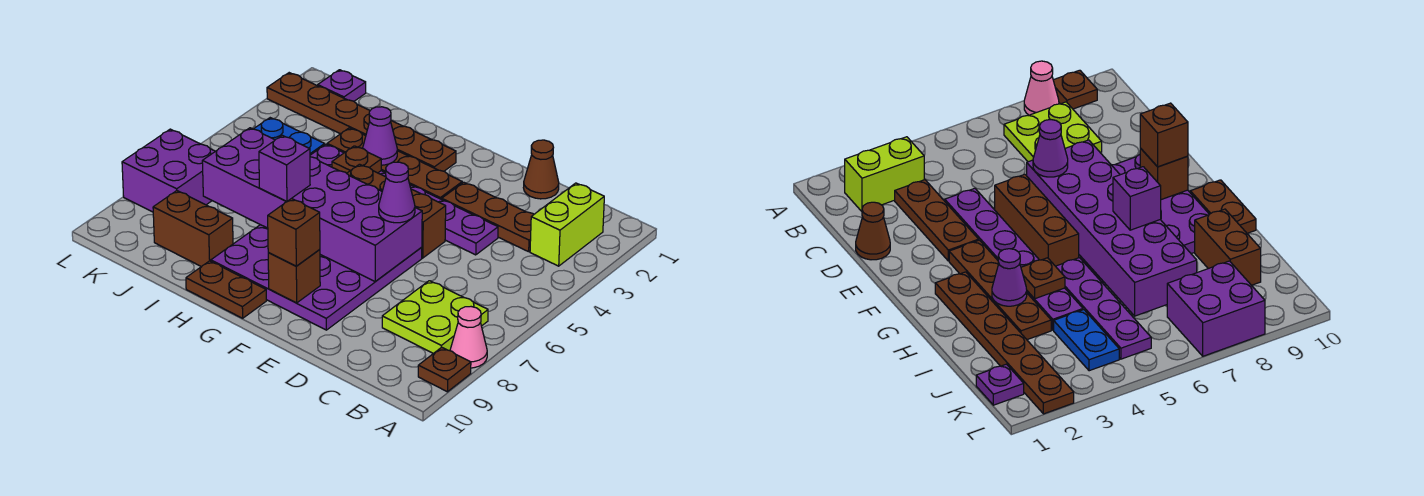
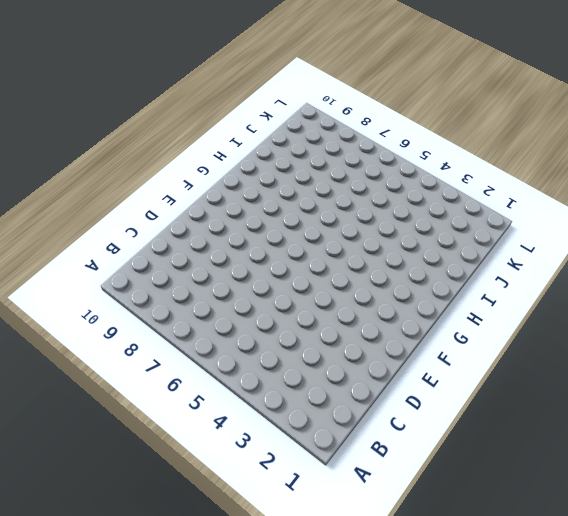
none -> pink 1x1 cone [450,307,487,368]
none -> brown 1x1 plate [418,347,471,392]
none -> lime 1x2 brick [530,183,604,266]

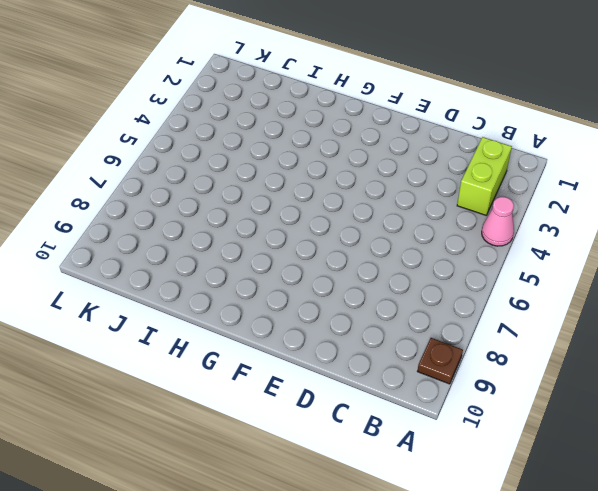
pink 1x1 cone [482,197,514,246] -> pink 1x1 cone moved to [450,307,487,368]
none -> lime 2x2 plate [382,281,488,354]
none -> brown 1x3 plate [442,182,534,252]
none -> brown 1x1 cone [523,140,559,199]

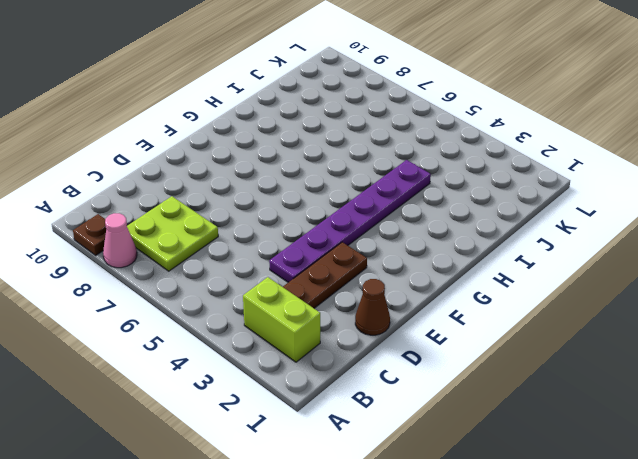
none -> brown 1x3 brick [347,164,446,258]
none -> purple 4x4 plate [211,225,422,330]
none -> brown 1x4 plate [327,128,462,199]

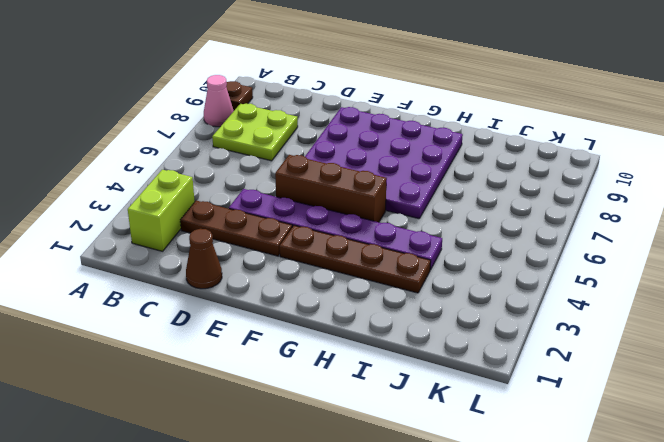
none -> brown 1x6 plate [267,73,456,171]
none -> brown 1x2 plate [186,261,266,318]
none -> purple 1x4 plate [1056,258,1151,359]

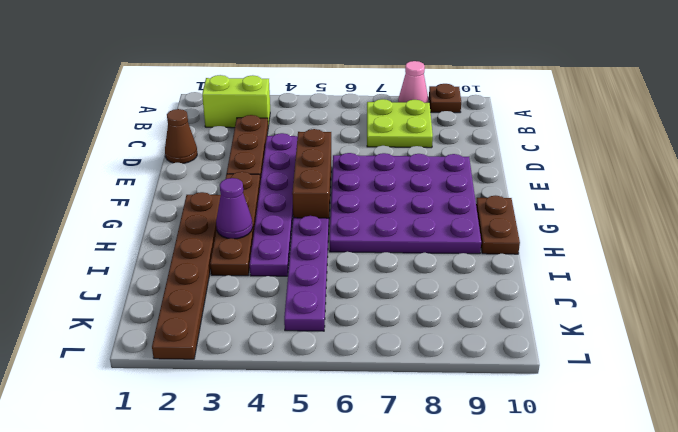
none -> brown 1x2 brick [153,191,233,267]
none -> blue 1x2 plate [254,118,325,155]
none -> purple 1x1 plate [318,70,366,101]

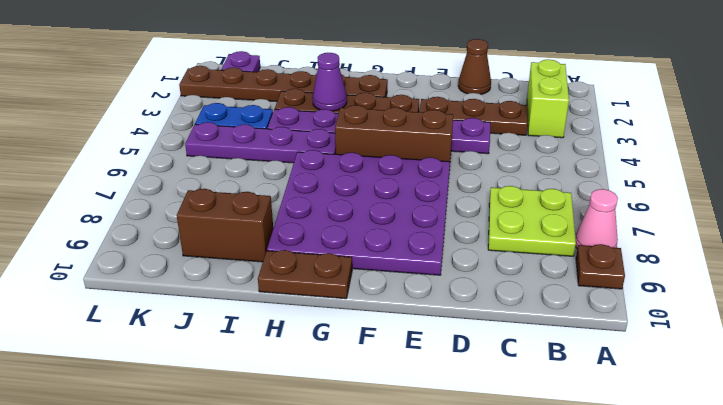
none -> purple 2x2 brick [122,129,215,212]
none -> purple 2x6 brick [202,128,422,282]
none -> brown 1x1 brick [268,249,320,303]

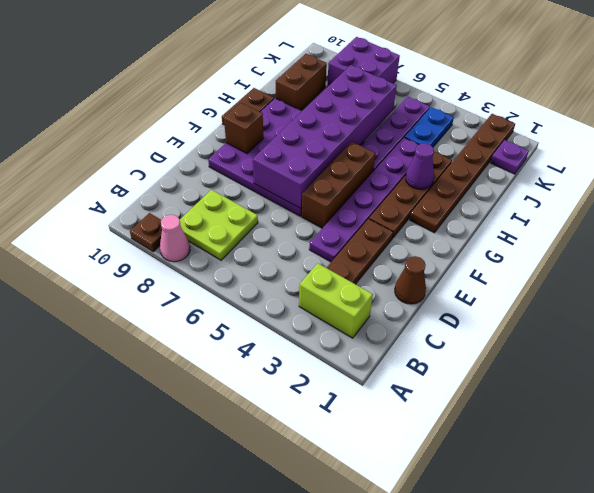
none -> brown 1x1 plate [332,146,381,173]
none -> purple 1x1 cone [379,162,415,223]
none -> brown 1x1 brick [268,198,320,266]

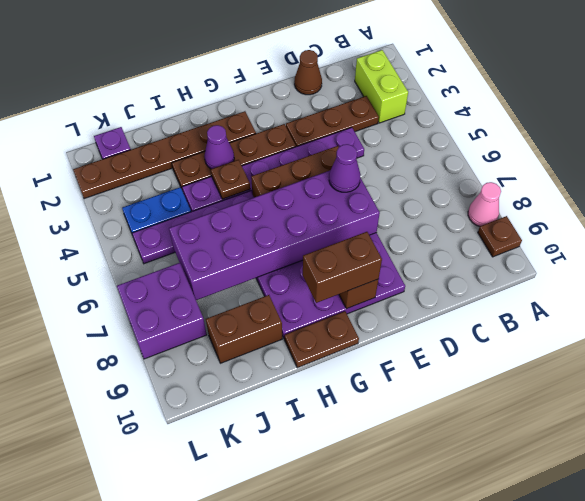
brown 1x2 brick [303,232,382,303] -> brown 1x1 brick [268,198,320,266]
none -> lime 2x2 plate [382,281,488,354]
none -> purple 1x1 brick [259,135,310,202]

